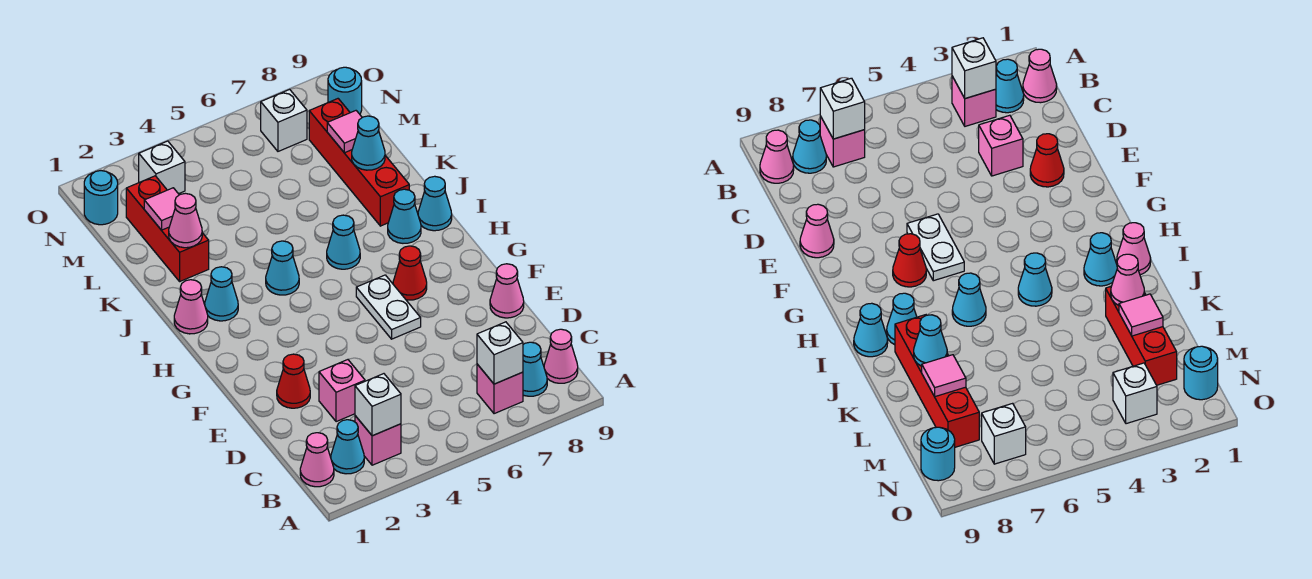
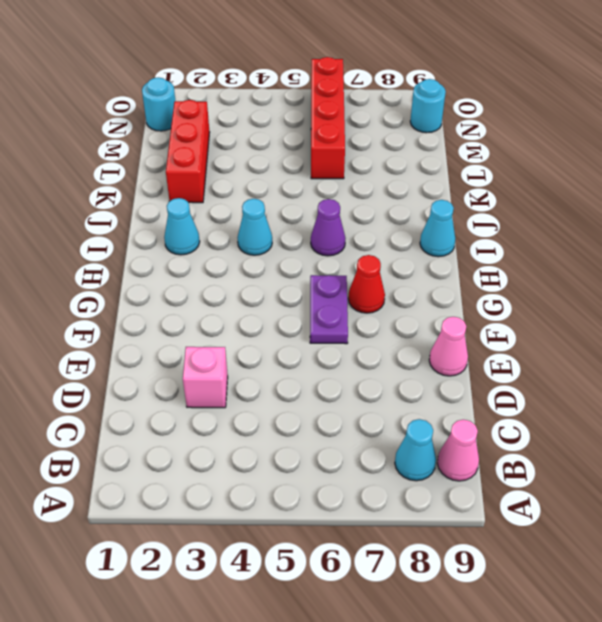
purple 1x2 plate [310,275,348,344] -> white 1x2 plate [356,275,421,339]
purple 1x1 cone [311,199,345,256] -> cyan 1x1 cone [327,215,360,269]
red 1x4 brick [311,57,345,179] -> red 1x4 brick moved to [309,99,409,226]
none -> pink 1x1 cone [300,433,334,487]
none -> cyan 1x1 cone [331,420,364,474]
none -> pink 1x1 brick [355,416,401,465]

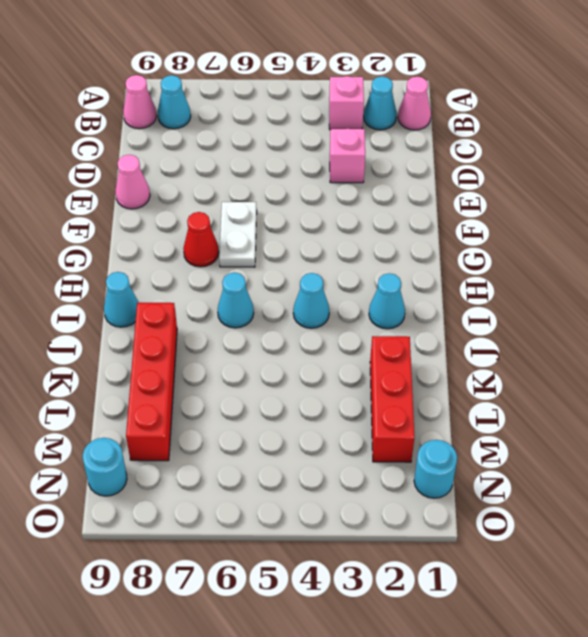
none -> pink 1x1 brick [477,364,523,414]
none -> red 1x1 cone [277,354,310,408]
none -> pink 1x1 cone [174,280,208,334]

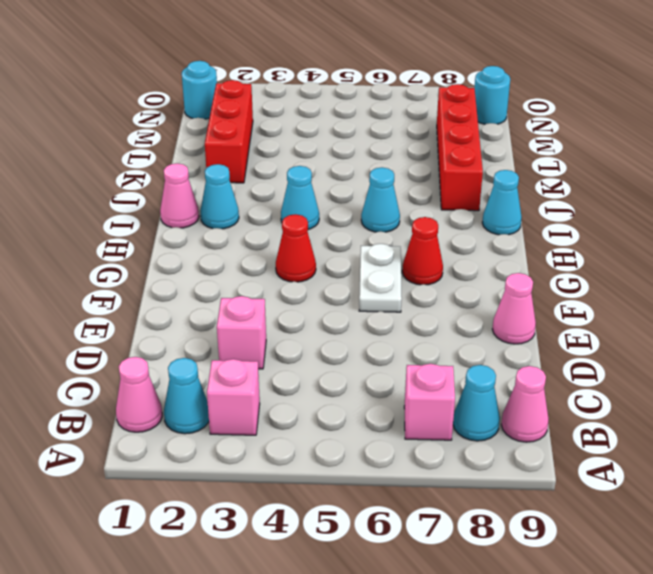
red 1x1 cone [276,214,316,282] -> red 1x1 cone moved to [277,354,310,408]
none -> cyan 1x1 cone [388,189,421,243]
none -> white 1x1 brick [139,141,185,194]
none -> white 1x1 brick [261,89,307,151]

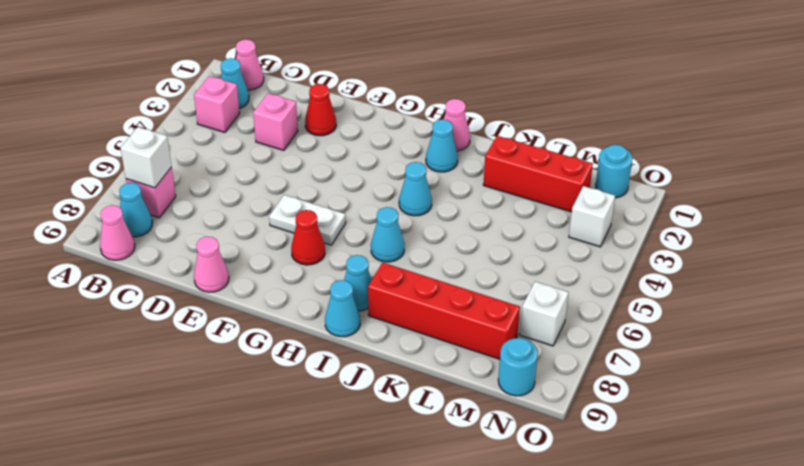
none -> white 1x1 brick [355,374,401,436]
none -> pink 1x1 cone [169,193,202,248]
none -> cyan 1x1 cone [352,116,385,170]

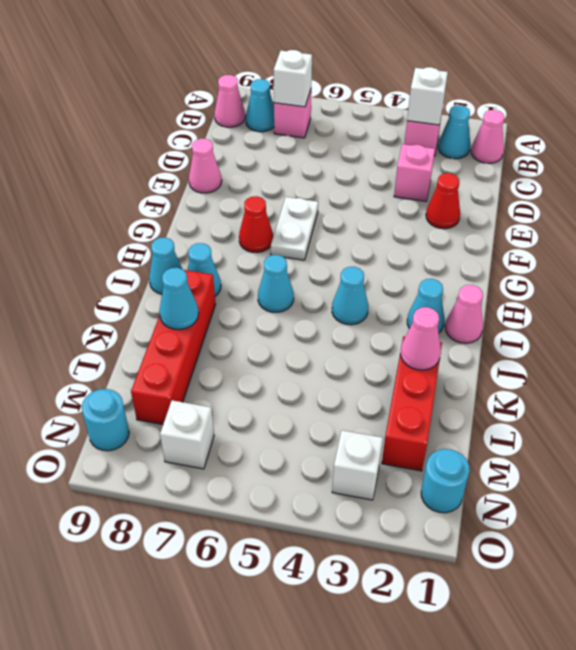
none -> pink 1x1 tile [144,188,179,230]
none -> pink 1x1 tile [327,111,362,153]

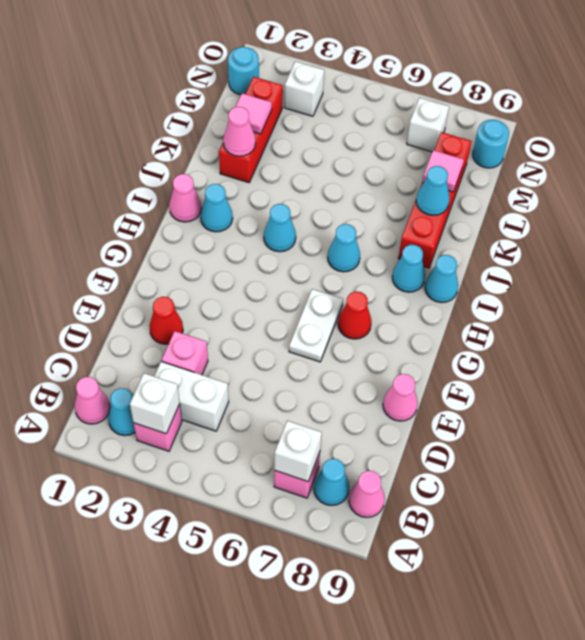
white 1x2 brick [154,361,229,431] -> none

